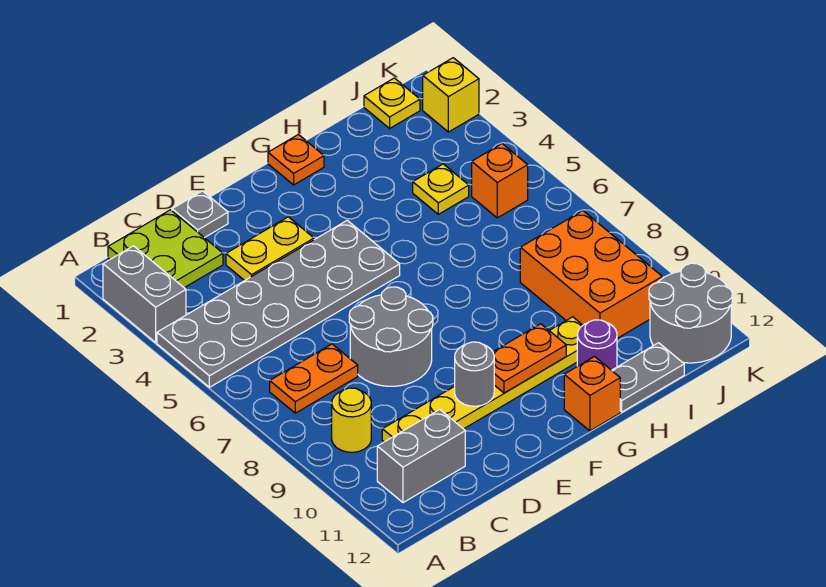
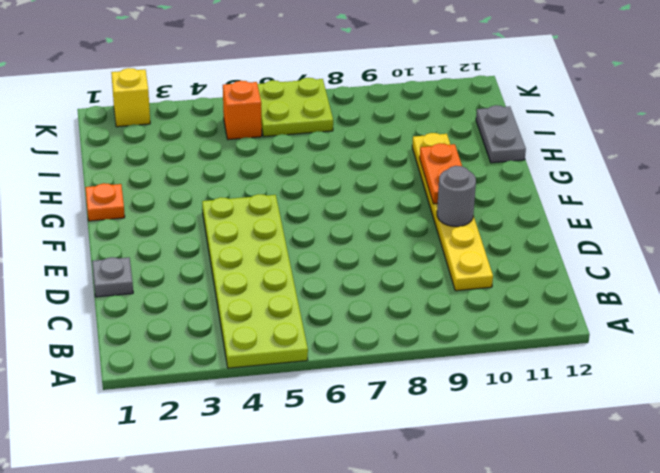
lime 2x6 plate [202,194,308,368] -> grey 2x6 plate [157,220,400,387]
lime 2x2 plate [258,78,333,137] -> lime 2x2 plate moved to [108,210,223,288]
none -> grey 1x2 brick [103,246,186,342]
none -> orange 1x2 plate [270,344,358,413]
none -> yellow 1x1 round brick [332,388,371,452]

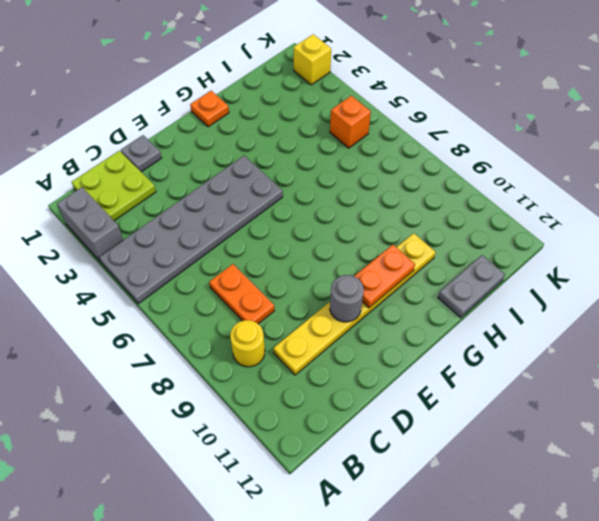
orange 1x2 plate [209,264,275,324] -> orange 1x2 plate turned to [270,344,358,413]
none -> grey 1x2 brick [377,409,465,503]
none -> yellow 1x2 plate [226,217,314,281]
none -> grey 2x2 round brick [349,287,433,386]

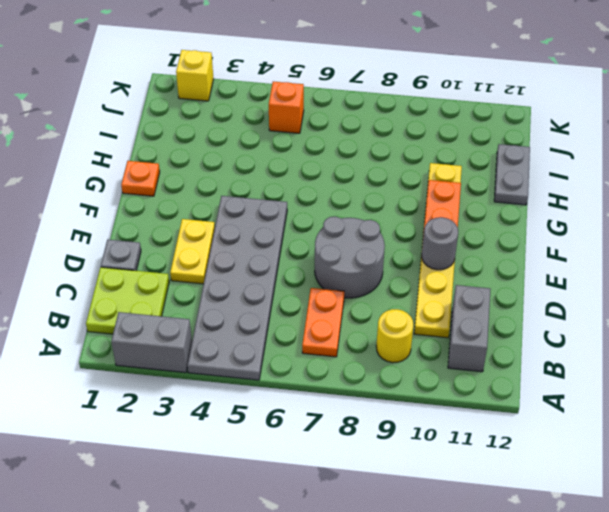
none -> orange 1x1 brick [564,357,620,431]
none -> purple 1x1 round brick [577,320,617,370]
none -> yellow 1x1 plate [413,164,469,214]

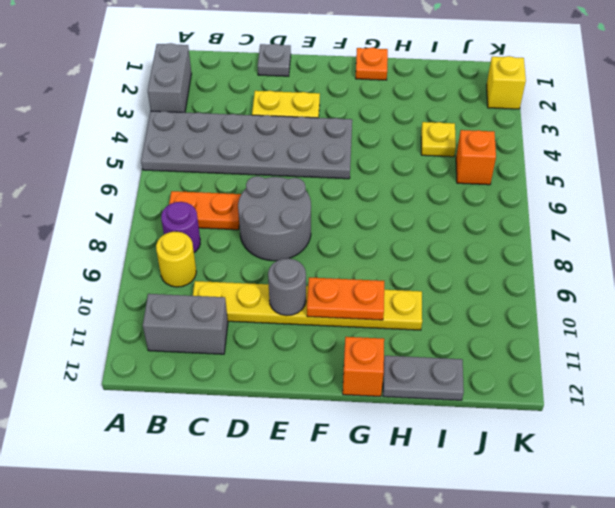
purple 1x1 round brick [161,202,200,252] -> purple 1x1 round brick moved to [577,320,617,370]
none -> lime 2x2 plate [108,210,223,288]
none -> orange 2x3 brick [520,211,662,338]
none -> yellow 1x1 plate [364,78,420,128]

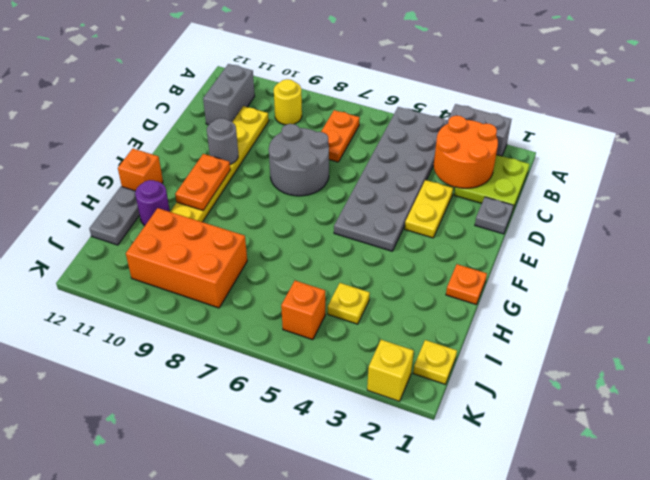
orange 2x2 round brick [434,116,498,188] -> none
none -> grey 2x2 round brick [649,263,732,363]

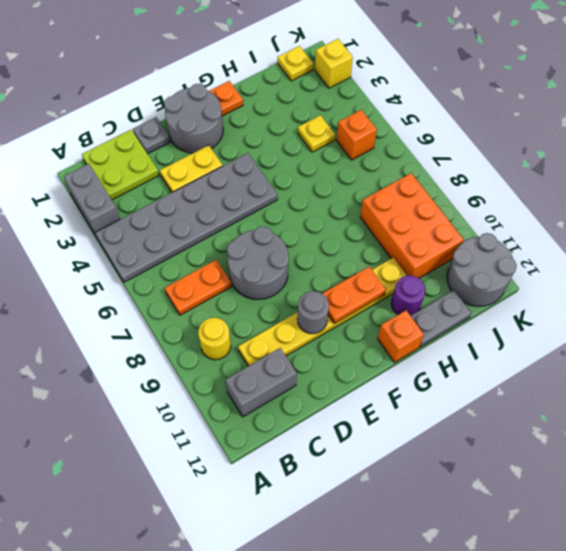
grey 2x2 round brick [164,84,223,153] -> none

